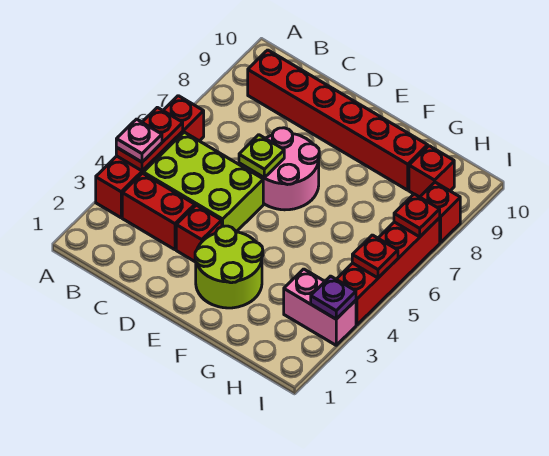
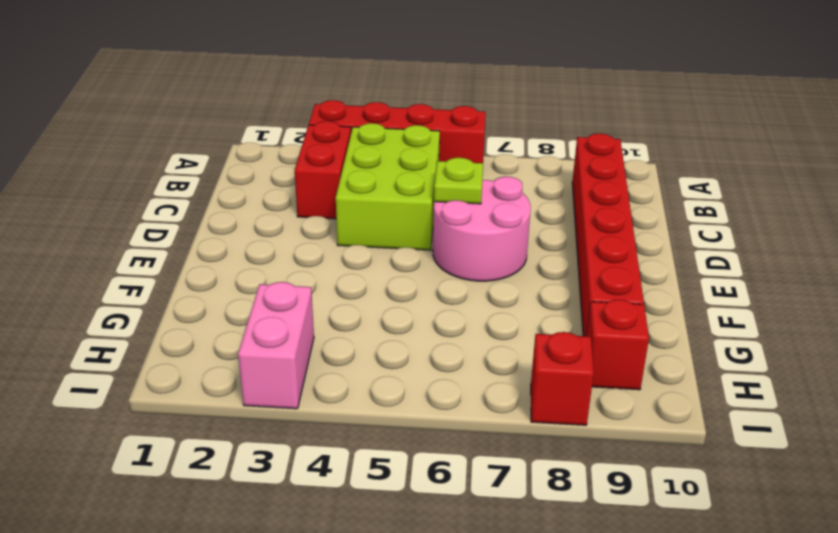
none -> red 1x1 brick [176,205,222,261]
none -> lime 2x2 round brick [195,226,263,308]
none -> red 1x4 brick [336,218,440,325]

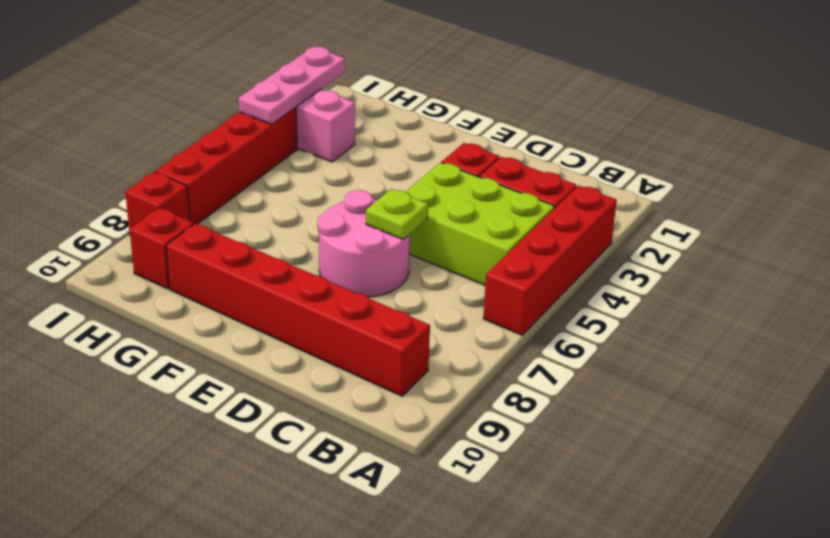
pink 1x3 plate [239,46,345,124] -> purple 1x1 plate [311,276,356,319]
none -> lime 2x2 round brick [195,226,263,308]
none -> red 1x2 plate [116,107,183,171]
none -> red 1x1 plate [352,235,398,278]

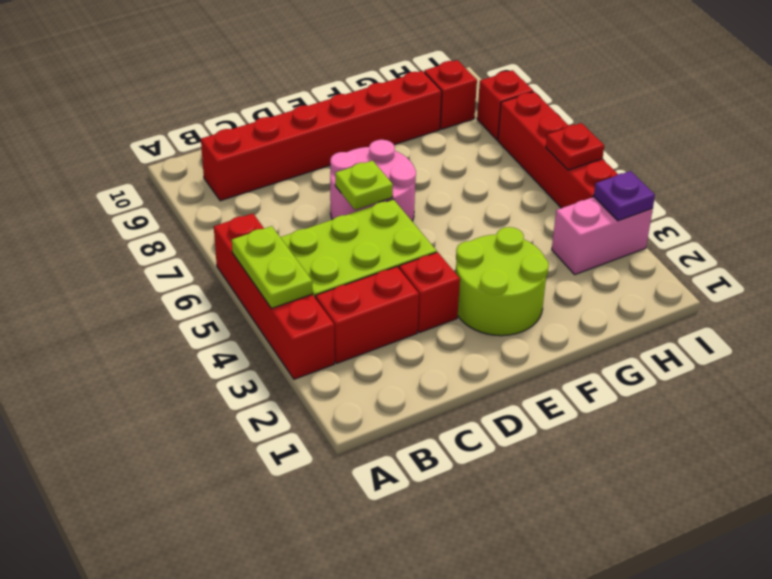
lime 1x2 plate [232,226,313,309] -> red 1x2 plate [116,107,183,171]
none -> red 1x1 plate [394,194,440,237]
none -> pink 1x1 plate [116,119,162,162]

